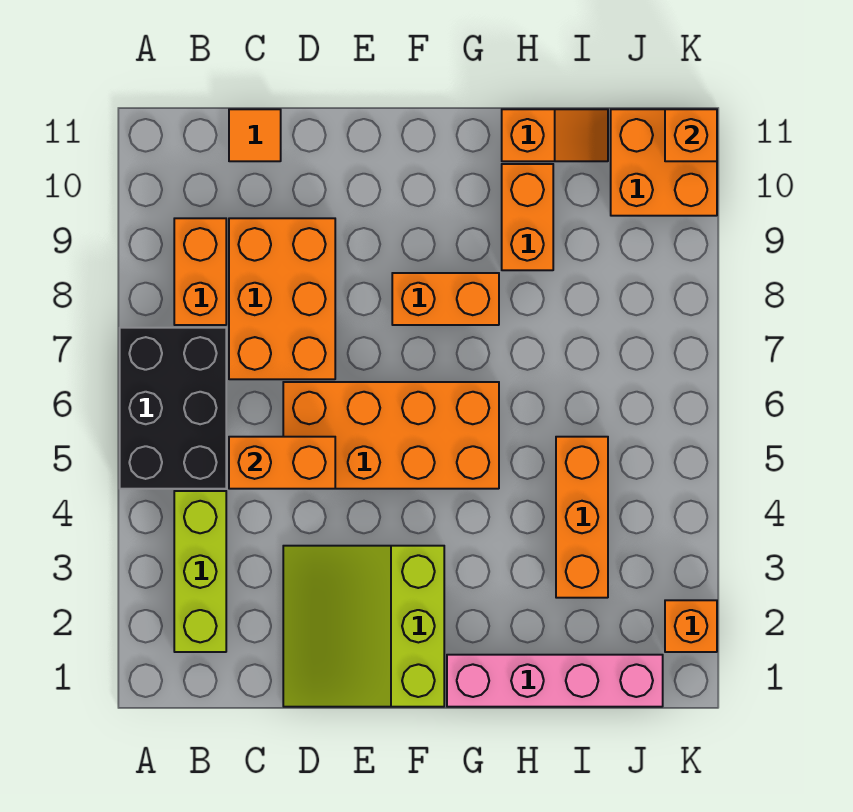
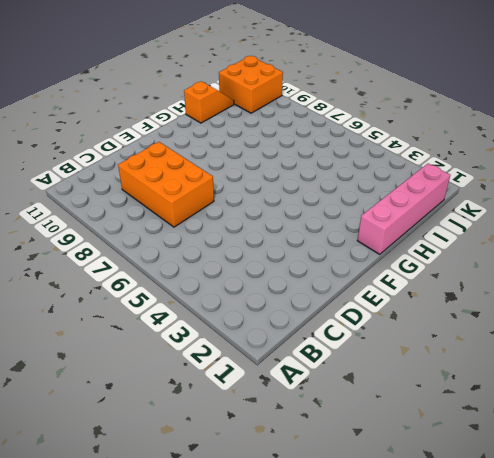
none -> black 2x3 brick [120,328,226,489]
none -> lime 1x3 brick [174,491,226,652]
none -> orange 1x2 brick [174,218,226,325]

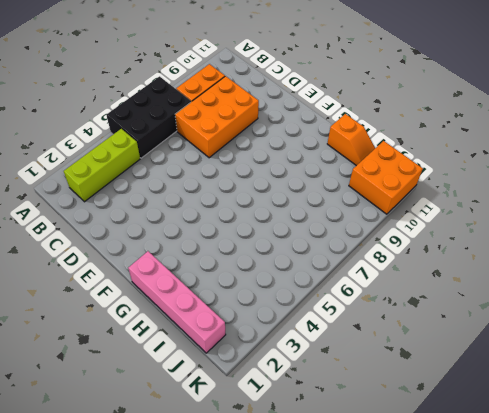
none -> orange 1x1 tile [229,109,281,161]
none -> lime 3x3 slope [283,546,444,707]
none -> orange 2x4 brick [283,382,499,489]

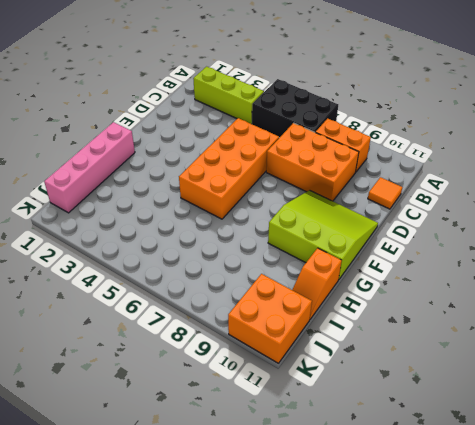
lime 3x3 slope [268,190,378,280] -> lime 3x3 slope moved to [283,546,444,707]
none -> orange 1x2 brick [392,273,499,325]
none -> orange 1x2 brick [502,164,553,270]
none -> orange 1x3 brick [556,437,608,598]

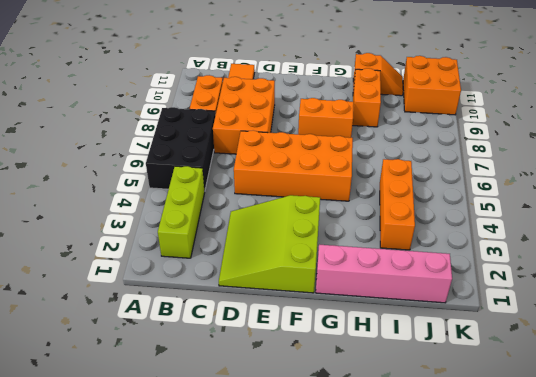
none -> orange 1x1 brick [665,600,717,652]
none -> orange 1x2 brick [229,437,335,489]
none -> orange 1x1 brick [665,109,717,161]

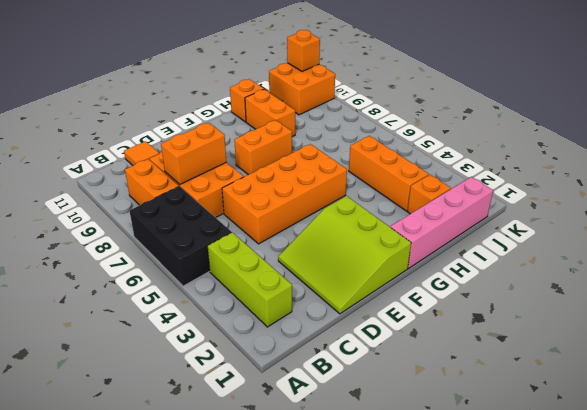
orange 1x2 brick [161,123,226,184] -> orange 1x2 brick moved to [229,437,335,489]
orange 1x1 brick [407,175,451,214] -> orange 1x1 brick moved to [665,600,717,652]

